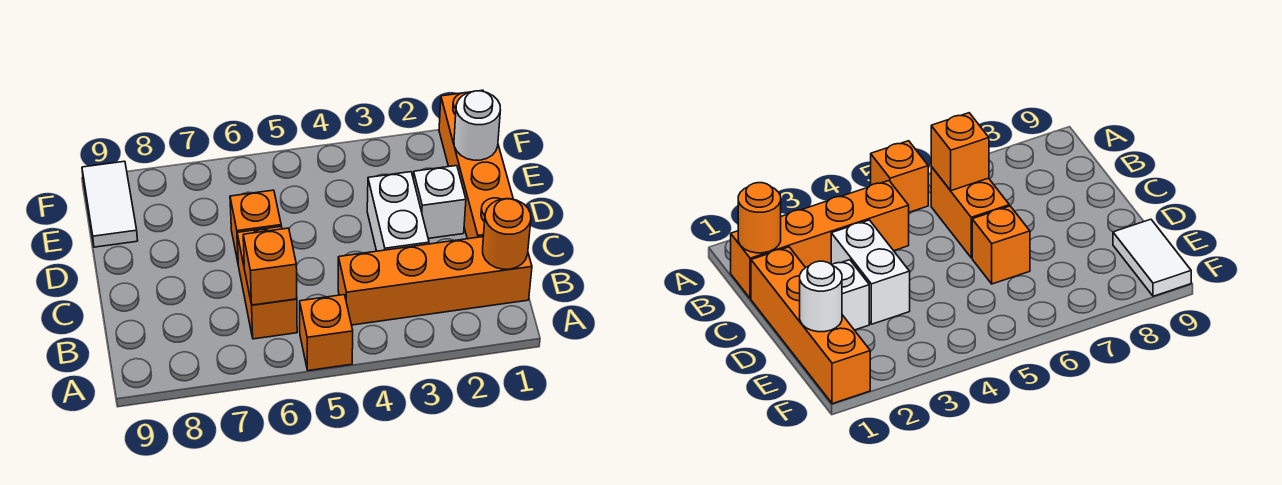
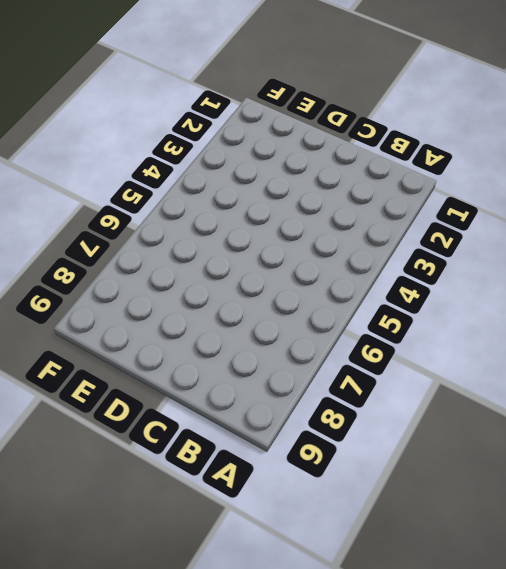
none -> orange 1x1 brick [300,295,353,371]
none -> orange 1x4 brick [338,237,532,325]

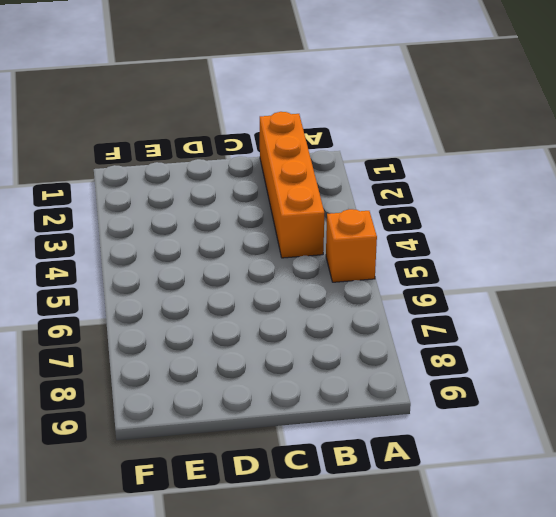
none -> orange 1x2 brick [237,226,297,339]
none -> orange 1x4 brick [439,90,513,239]

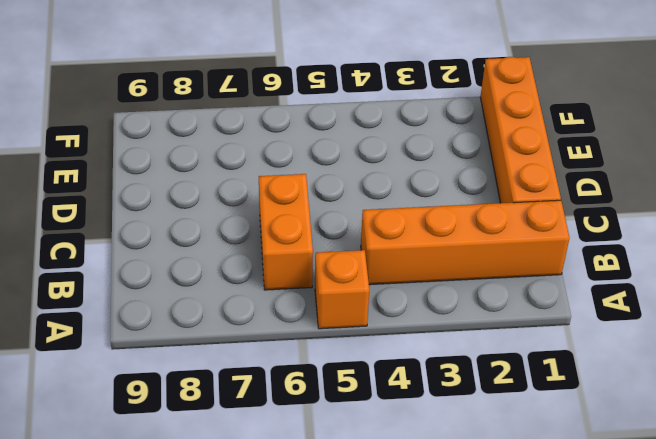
none -> white 1x2 brick [367,172,429,251]
none -> white 1x1 brick [413,166,466,238]

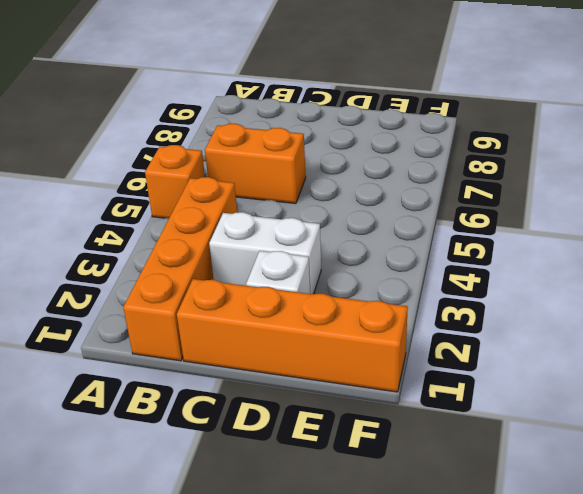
none -> orange 1x1 brick [230,190,281,261]
none -> white 1x2 tile [82,161,138,247]

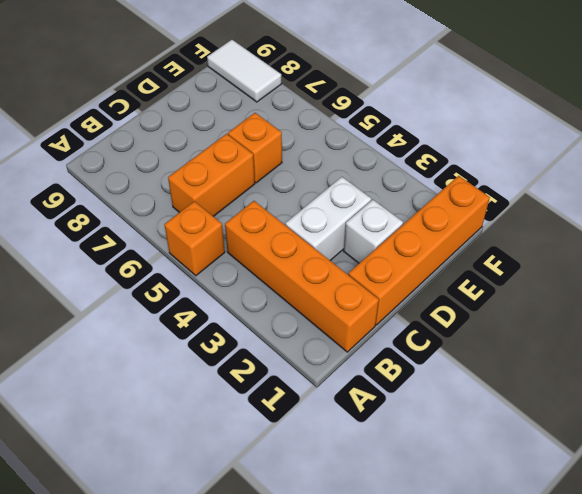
white 1x2 tile [207,40,281,102] -> white 1x2 tile turned to [82,161,138,247]
none -> orange 1x1 round brick [483,199,531,269]
none -> orange 1x1 brick [243,228,297,305]

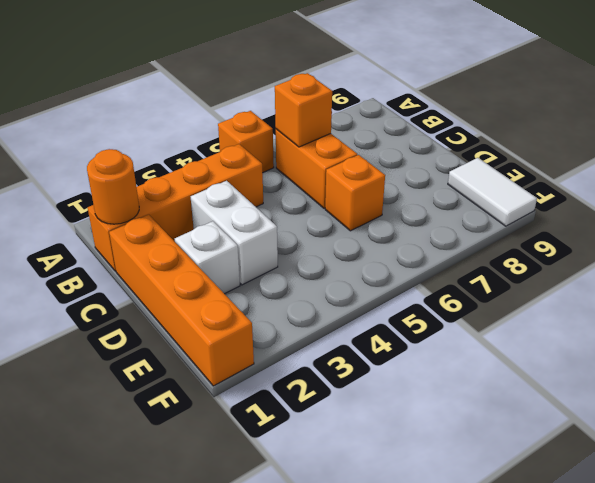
none -> white 1x1 round brick [454,91,500,160]

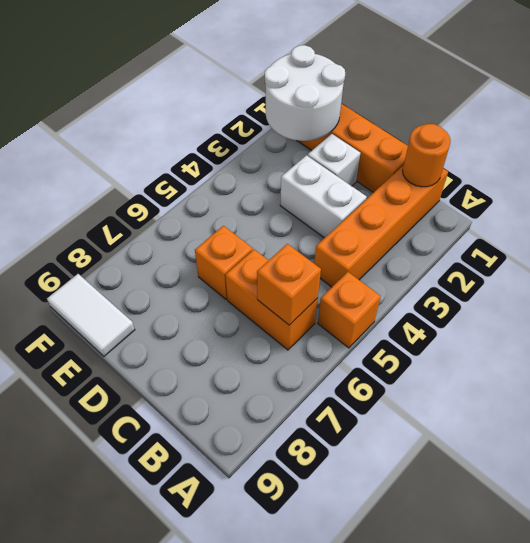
white 2x2 round brick [265,45,345,141] -> white 1x1 round brick [454,91,500,160]

